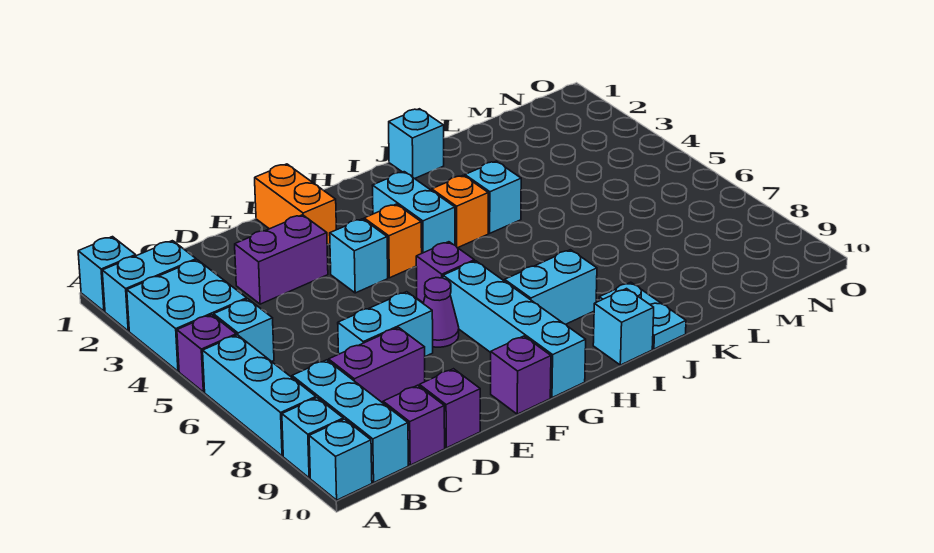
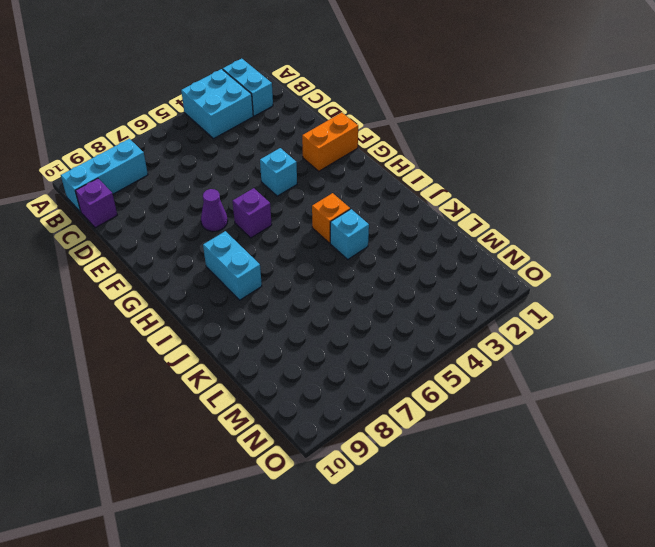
none -> cyan 1x1 brick [78,237,136,311]
none -> purple 1x1 brick [177,315,236,392]
none -> cyan 1x3 brick [203,335,316,456]

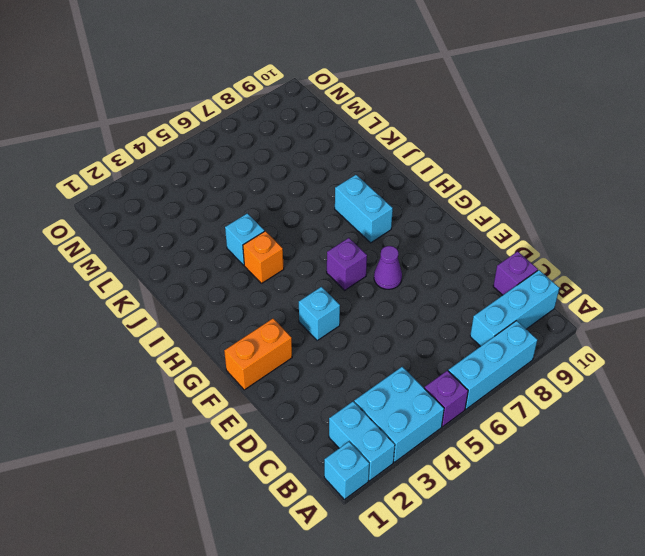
none -> cyan 1x1 brick [282,398,343,478]
none -> cyan 1x1 brick [309,419,372,500]
none -> cyan 1x1 brick [214,299,274,362]

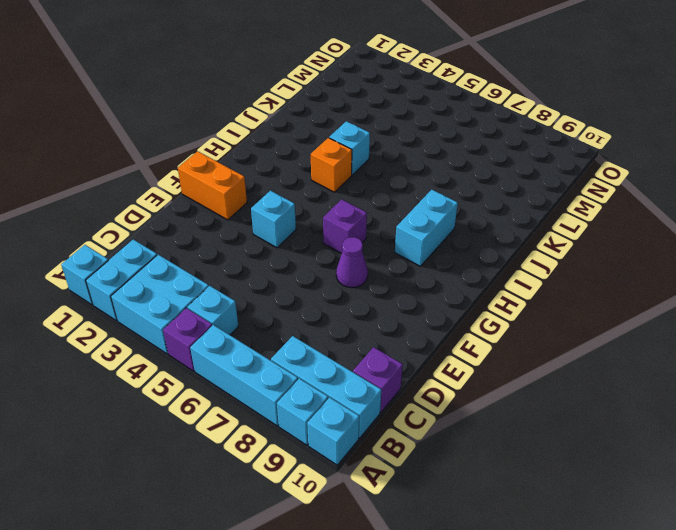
none -> purple 1x2 brick [329,327,425,403]
none -> purple 1x2 brick [235,215,328,304]
none -> cyan 1x2 brick [338,292,433,356]

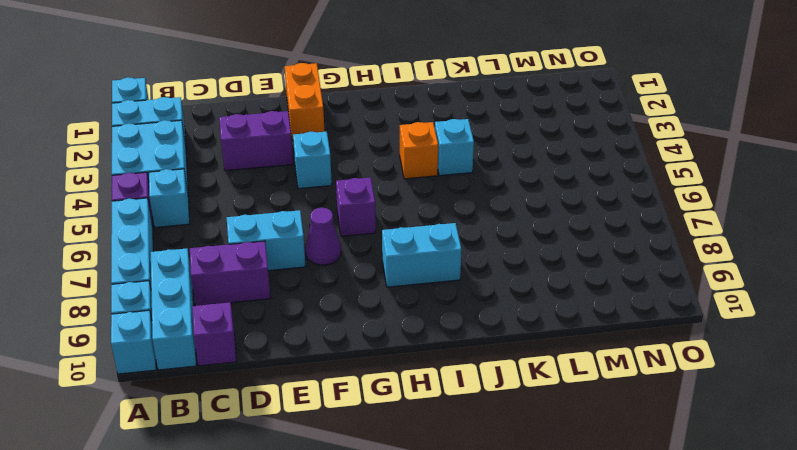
none -> purple 1x1 brick [419,369,480,448]
none -> purple 1x1 brick [491,336,551,414]
none -> orange 1x1 brick [364,204,422,278]

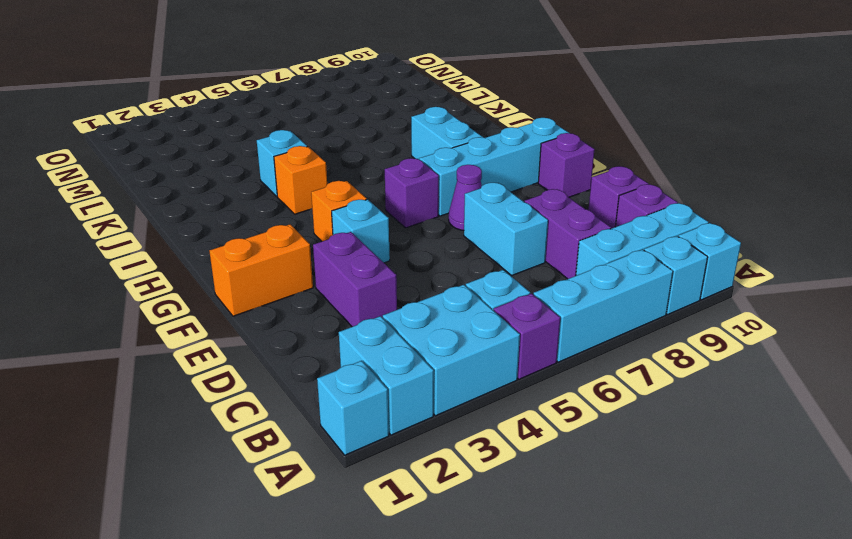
none -> cyan 1x2 brick [372,172,455,253]
none -> cyan 1x1 brick [593,289,654,365]
none -> cyan 1x1 brick [389,109,444,179]

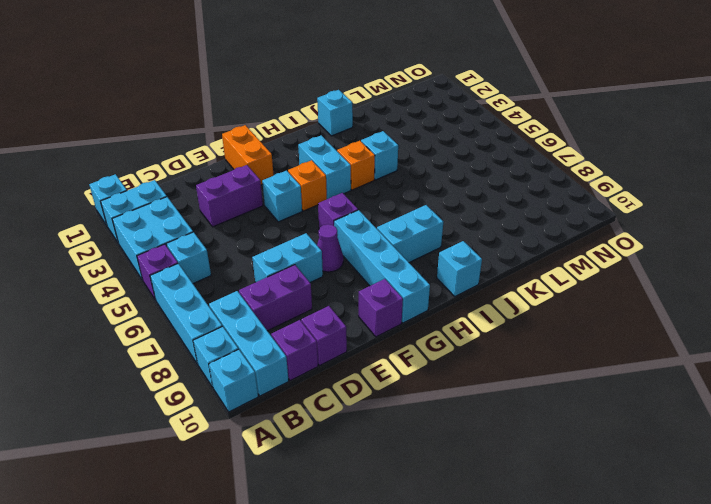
none -> cyan 1x2 plate [599,282,686,349]

